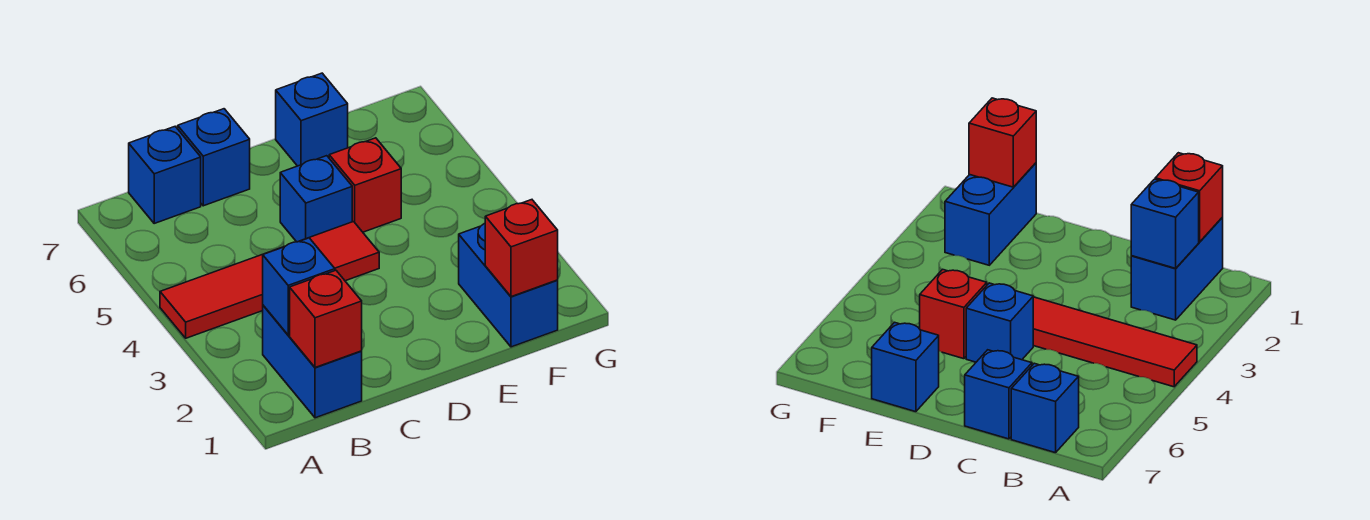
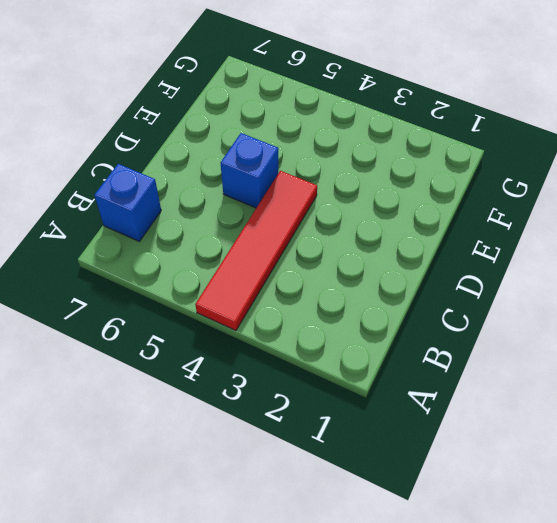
none -> blue 1x2 brick [263,305,362,418]
none -> blue 1x1 brick [178,109,250,206]

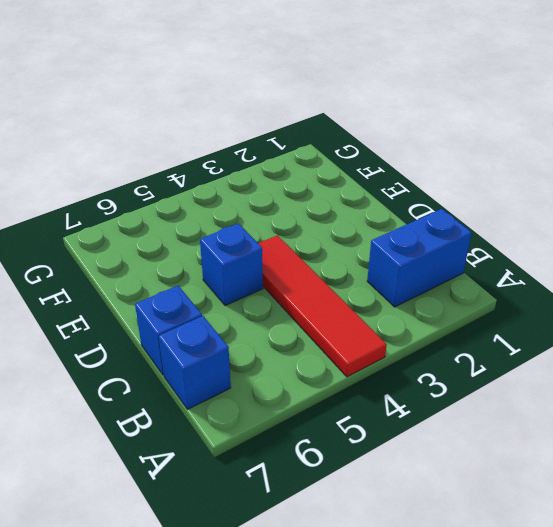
none -> red 1x1 brick [329,138,401,232]
none -> blue 1x1 brick [276,73,348,166]

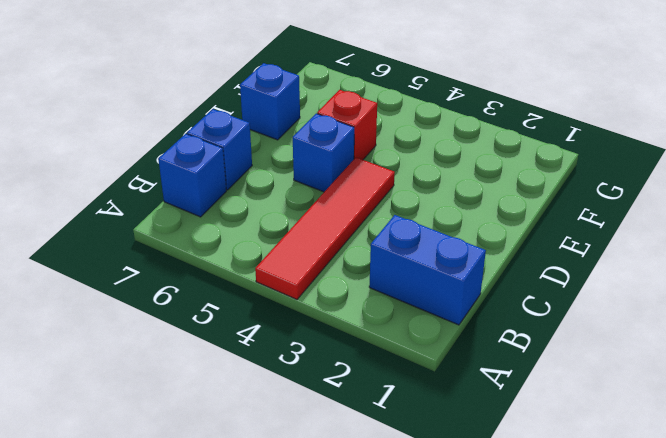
none -> blue 1x2 brick [459,223,558,347]
none -> red 1x1 brick [290,270,362,368]

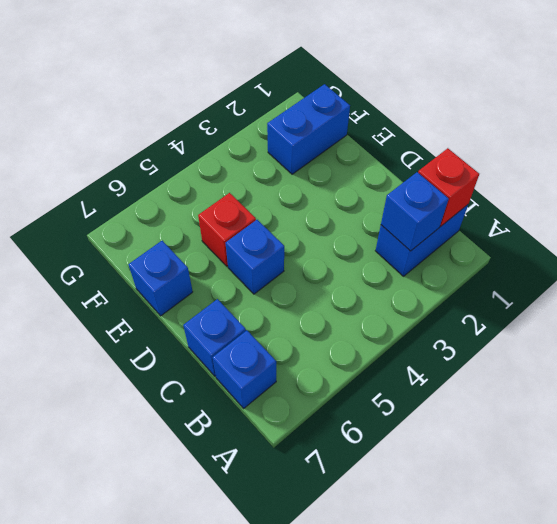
none -> red 1x4 tile [160,222,379,338]
none -> red 1x1 brick [485,200,558,297]

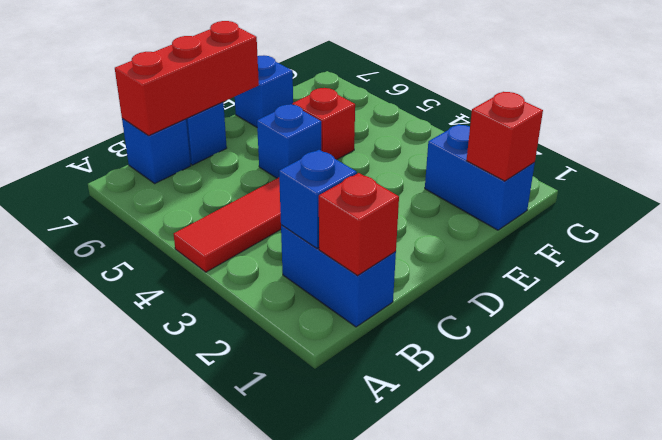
red 1x3 brick [115,21,259,136] -> none

